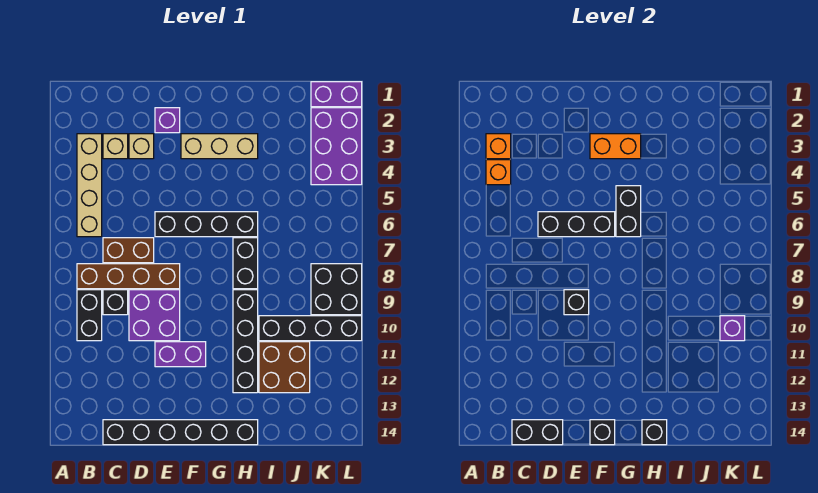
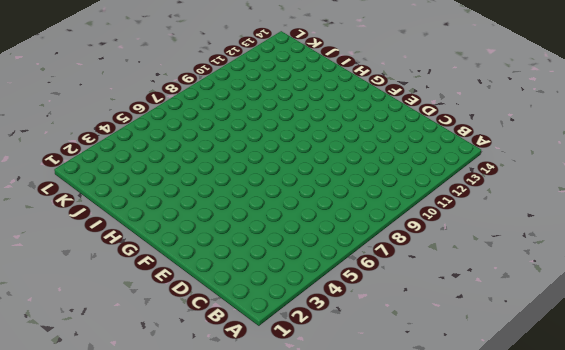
none -> tan 1x4 brick [77,134,102,237]
none -> brown 1x4 brick [77,264,180,289]
none -> black 1x2 brick [77,290,102,341]
none -> tan 1x1 brick [103,134,128,159]

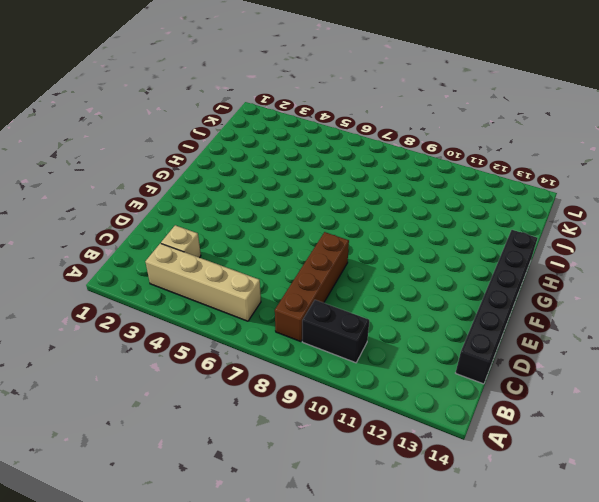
none -> brown 1x2 brick [103,238,154,263]
none -> black 1x1 brick [103,290,128,315]
none -> tan 1x1 brick [129,134,154,159]
none -> purple 2x2 brick [129,290,180,341]

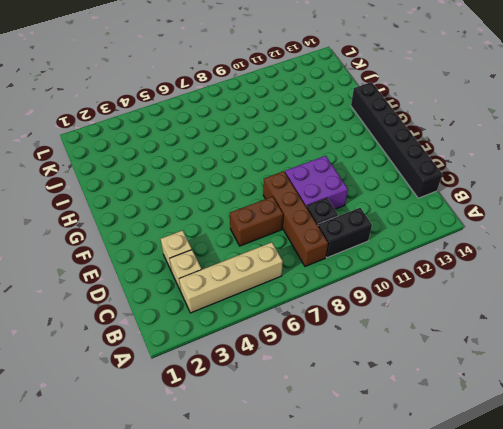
brown 1x2 brick [230,197,283,246] -> brown 1x2 brick turned to [103,238,154,263]
none -> purple 1x1 brick [155,108,180,133]
none -> black 1x4 brick [155,212,258,237]
none -> purple 1x2 brick [155,342,206,367]
none -> tan 1x3 brick [181,134,258,159]

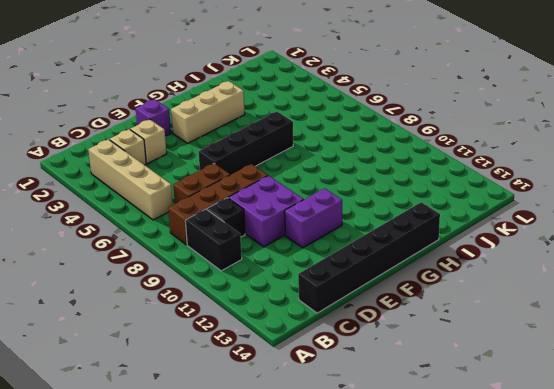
none -> black 1x2 brick [233,238,258,289]
none -> black 1x4 brick [233,290,258,393]
none -> black 1x4 brick [259,316,362,341]
none -> brown 2x2 brick [259,342,310,393]

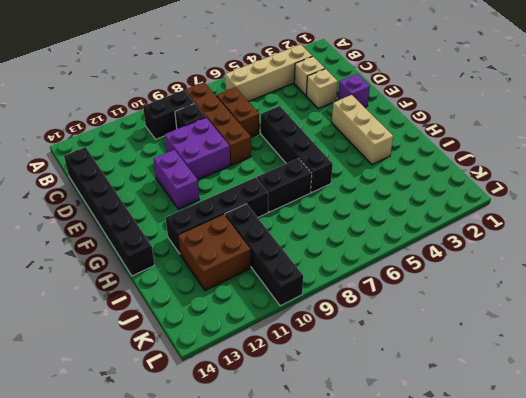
none -> purple 1x2 brick [311,82,362,107]
none -> purple 2x3 brick [311,108,362,185]
none -> black 2x2 brick [311,264,362,315]
none -> orange 1x1 brick [486,134,511,159]

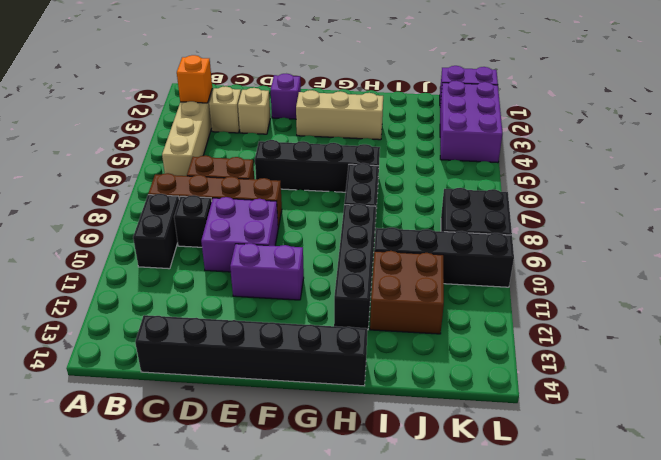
none -> orange 1x1 brick [486,160,511,185]
none -> black 1x2 brick [512,420,563,445]
none -> black 1x3 brick [538,212,615,237]
none -> black 1x1 brick [564,290,589,315]

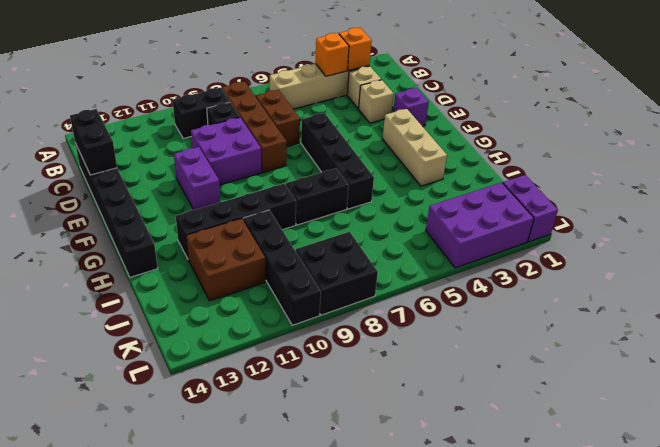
none -> black 1x3 brick [538,212,615,237]
none -> black 1x1 brick [564,290,589,315]
none -> orange 1x2 brick [590,134,641,159]
none -> black 1x1 brick [590,420,615,445]

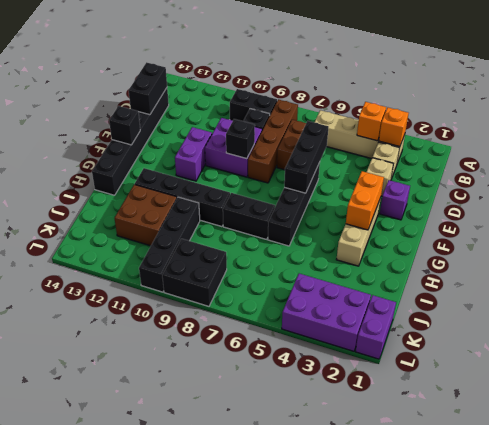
none -> black 1x2 brick [616,186,641,237]
none -> black 1x1 brick [642,420,667,445]
none -> purple 1x1 brick [720,316,745,341]

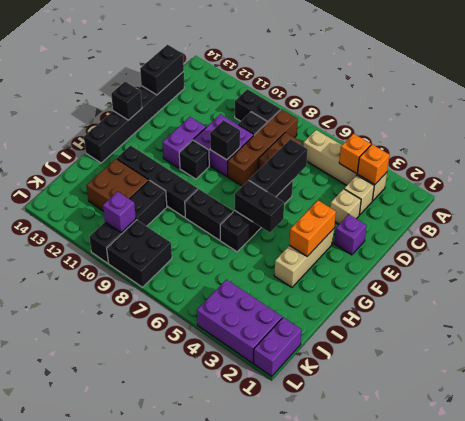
black 1x1 brick [179,140,209,179] -> black 1x1 brick moved to [642,420,667,445]

